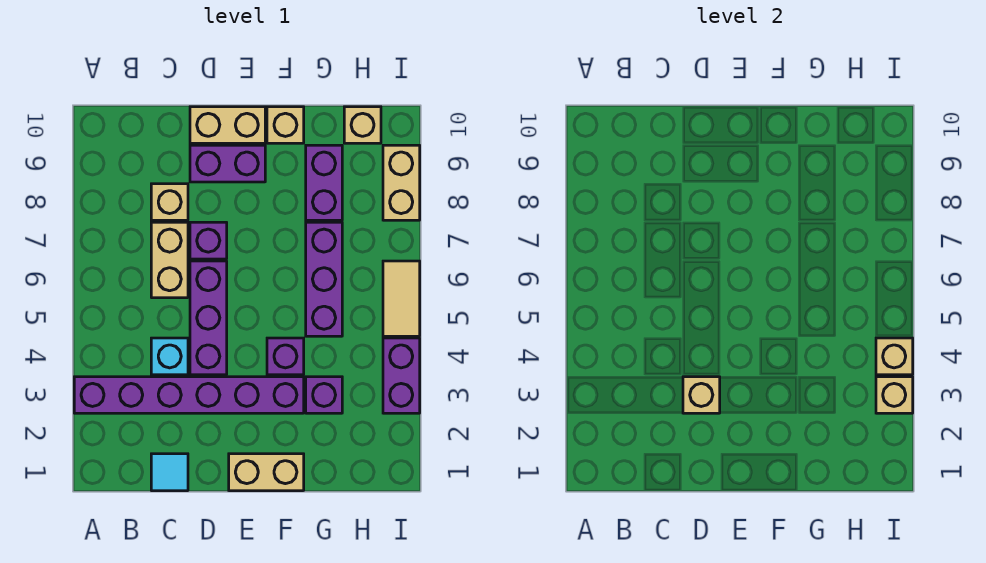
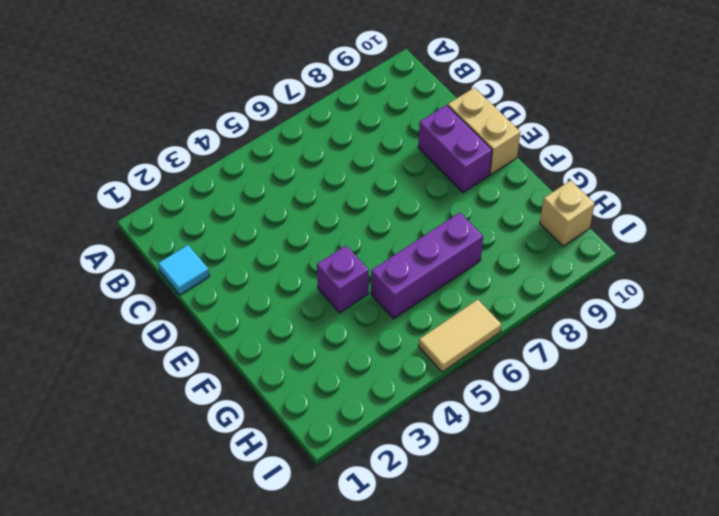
none -> purple 1x6 brick [74,377,304,413]
none -> cyan 1x1 brick [151,338,188,375]
none -> tan 1x2 brick [151,222,188,298]

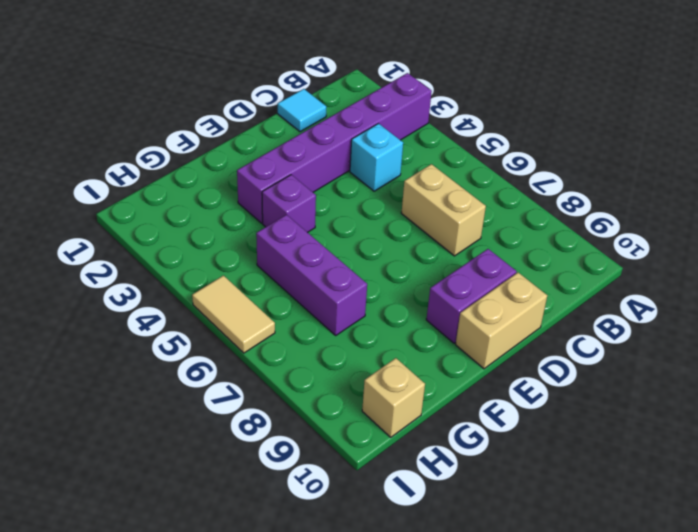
none -> tan 1x1 brick [151,184,188,220]
none -> purple 1x3 brick [190,261,227,375]
none -> purple 1x1 brick [190,222,227,259]

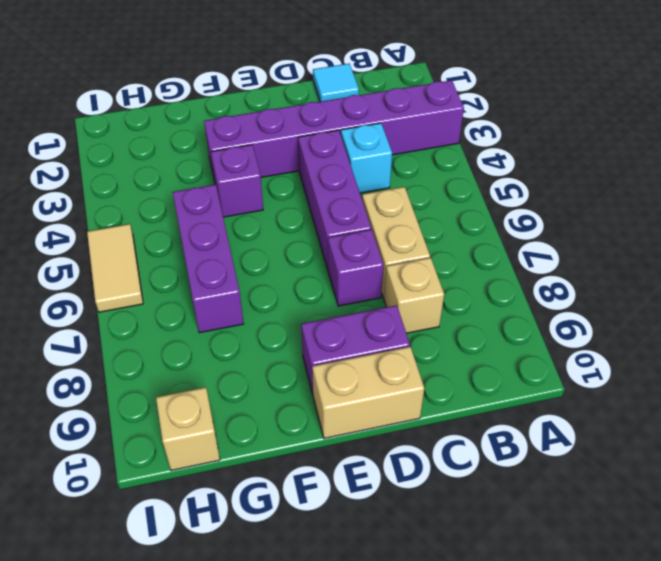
none -> tan 1x2 brick [229,454,304,491]
none -> tan 1x1 brick [267,107,304,143]
none -> purple 1x1 brick [306,377,342,413]

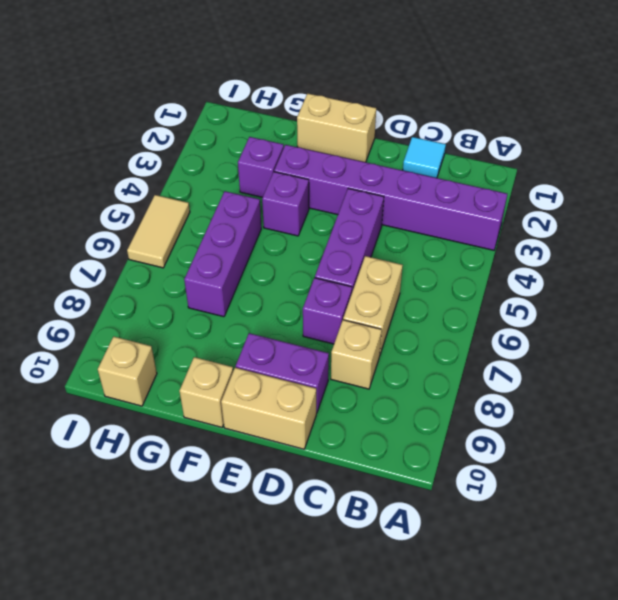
none -> cyan 1x1 brick [151,338,188,375]
none -> purple 1x2 brick [306,145,342,220]
none -> purple 1x2 brick [383,338,420,413]

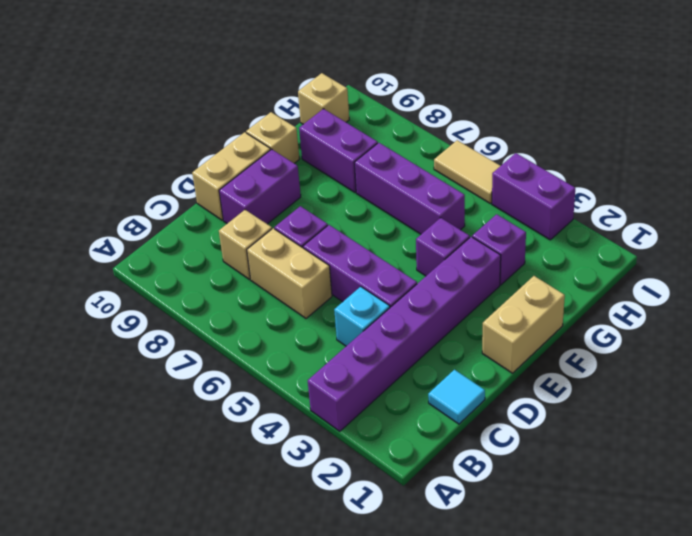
none -> tan 1x2 brick [383,145,420,220]
none -> tan 1x1 brick [683,377,720,413]
none -> tan 1x1 brick [876,377,913,413]

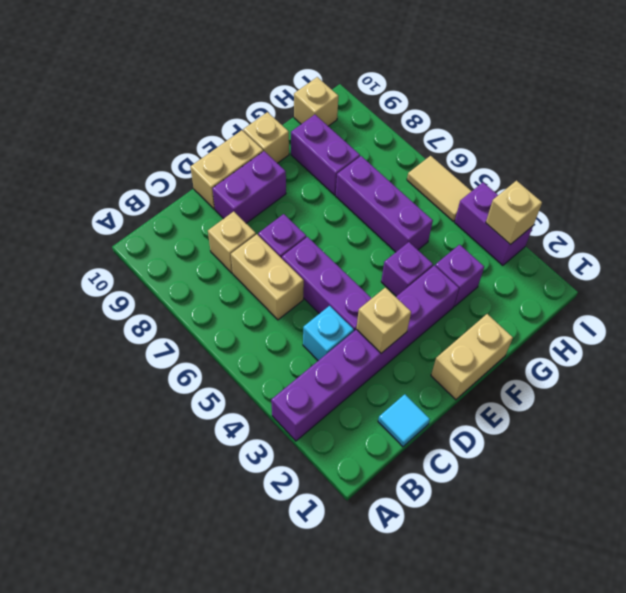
none -> tan 1x2 brick [383,145,420,220]
none -> tan 1x1 brick [876,338,913,375]

